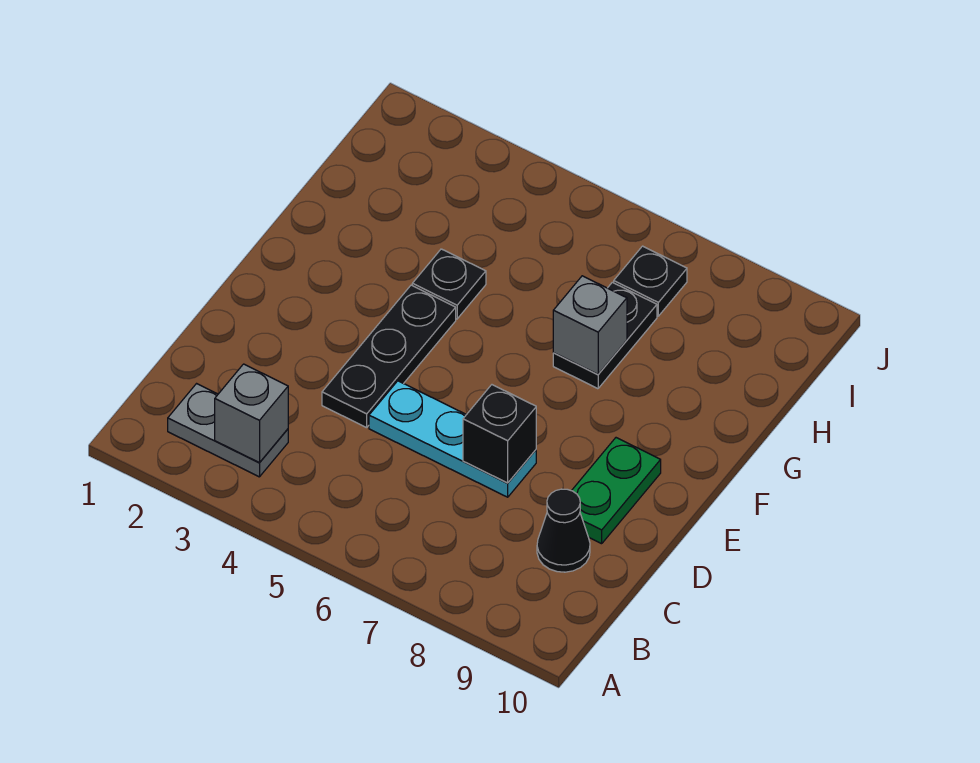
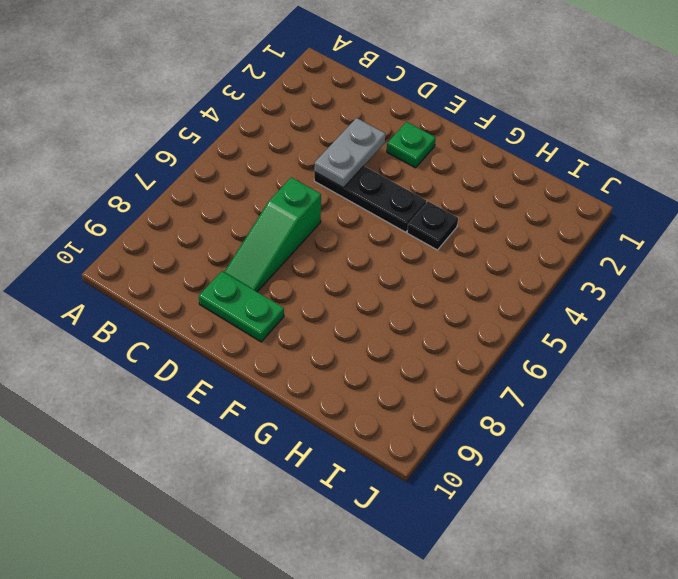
grey 1x2 plate [314,118,385,188] -> grey 1x2 plate moved to [168,384,288,477]
green 1x3 slope [225,177,321,292] -> cyan 1x3 plate [369,381,536,497]
green 1x1 plate [387,122,436,168] -> none
none -> black 1x1 cone [537,489,590,572]
none -> black 1x2 plate [553,282,657,389]

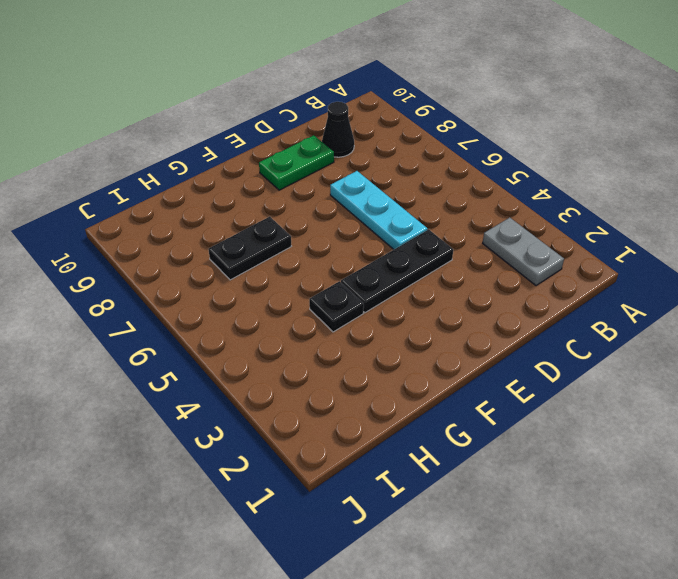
none -> black 1x1 plate [614,246,687,316]
none -> grey 1x1 brick [215,364,288,463]

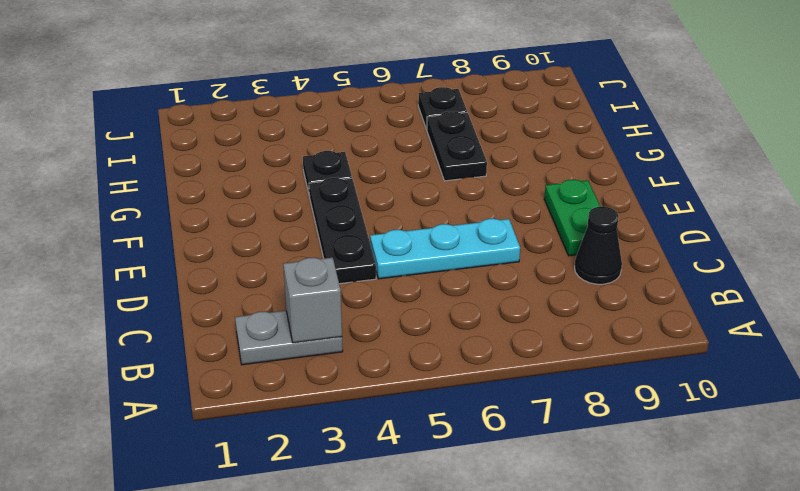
none -> black 1x1 brick [463,385,536,483]
none -> grey 1x1 brick [553,276,627,374]

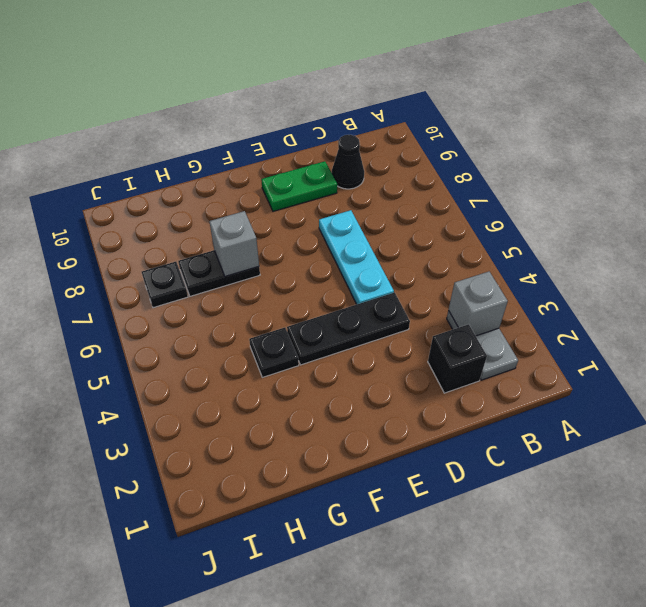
black 1x1 brick [428,324,487,393] -> black 1x1 brick moved to [463,385,536,483]

